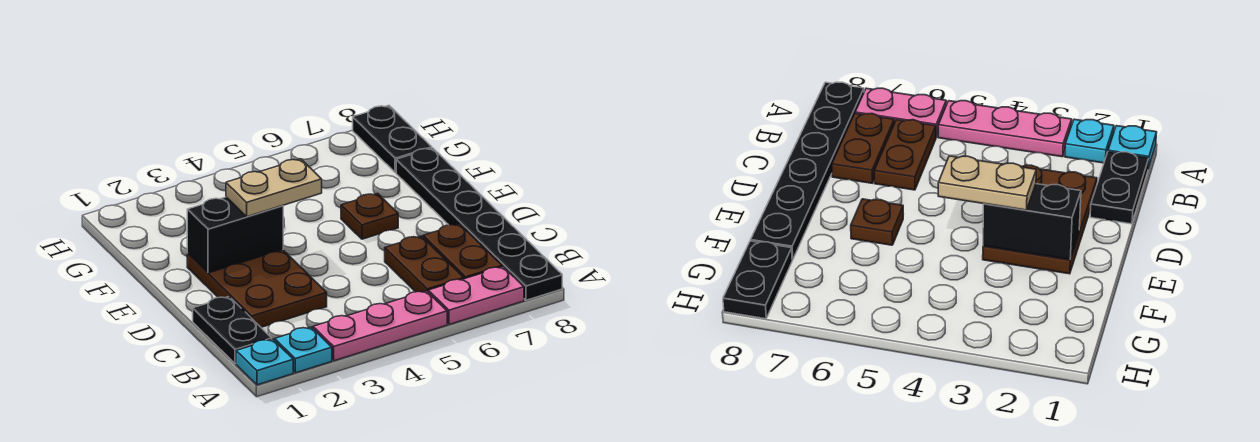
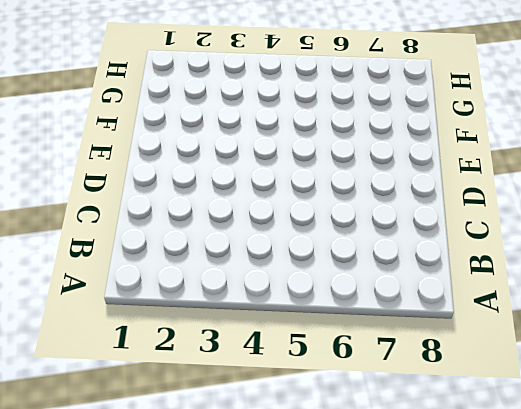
none -> cyan 1x1 plate [236,339,293,385]
none -> cyan 1x1 plate [275,327,332,373]
none -> pink 1x3 plate [313,291,447,361]

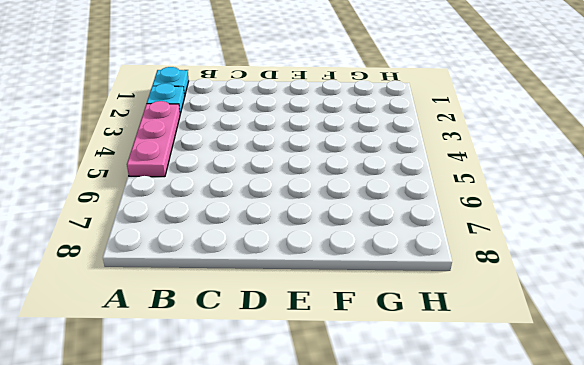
none -> pink 1x2 plate [428,267,524,325]
none -> black 1x6 plate [396,148,562,300]
none -> black 1x2 plate [193,297,272,364]

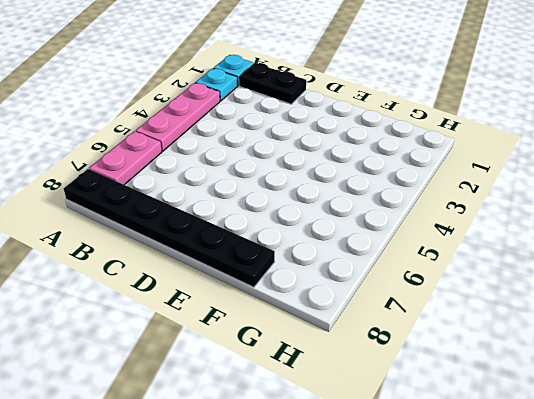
none -> brown 1x2 plate [385,236,464,292]
none -> brown 1x2 plate [423,224,502,279]
none -> brown 2x3 plate [187,250,327,327]

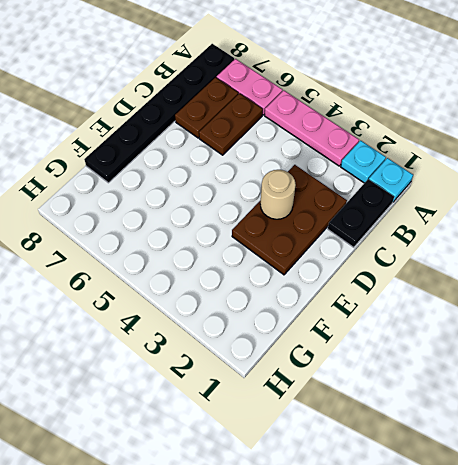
tan 1x1 round brick [260,170,296,219] -> none
none -> brown 1x1 plate [341,193,398,239]
none -> black 1x2 plate [353,105,432,173]
none -> black 1x2 brick [187,197,283,273]

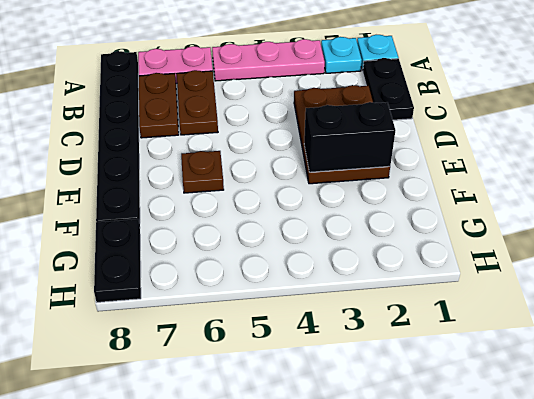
none -> tan 1x2 plate [226,159,322,217]

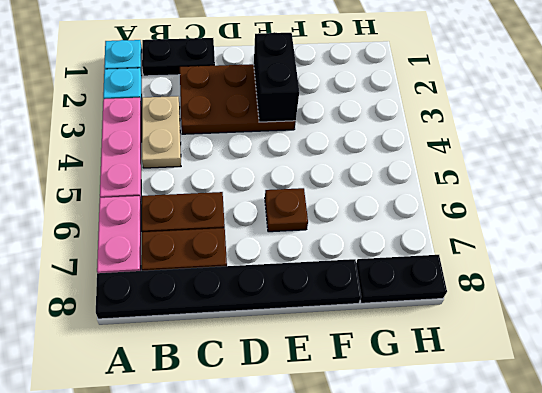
tan 1x2 plate [142,96,181,168] -> tan 1x2 plate moved to [226,159,322,217]

